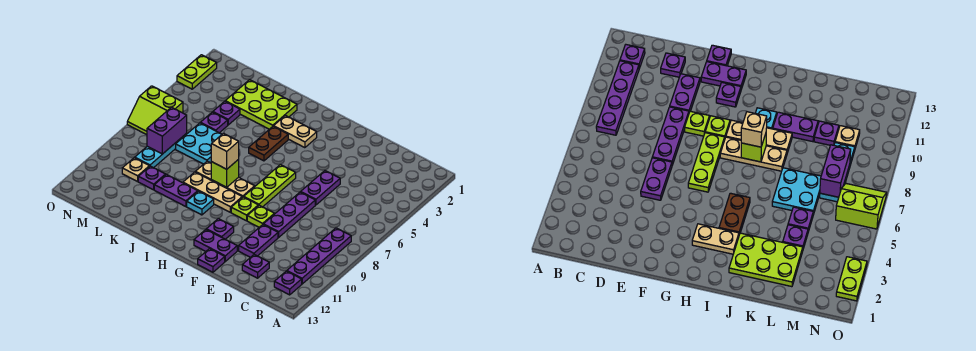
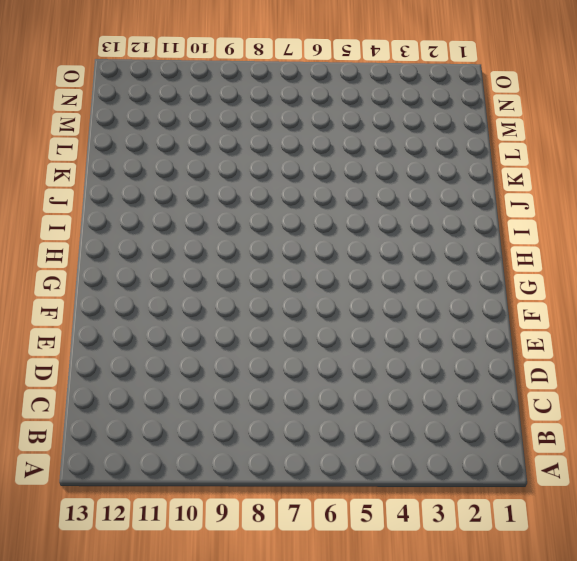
none -> purple 1x4 plate [287,228,351,284]
none -> purple 1x1 plate [274,271,302,295]
none -> purple 1x1 plate [242,255,269,278]
none -> purple 1x2 plate [301,171,340,205]

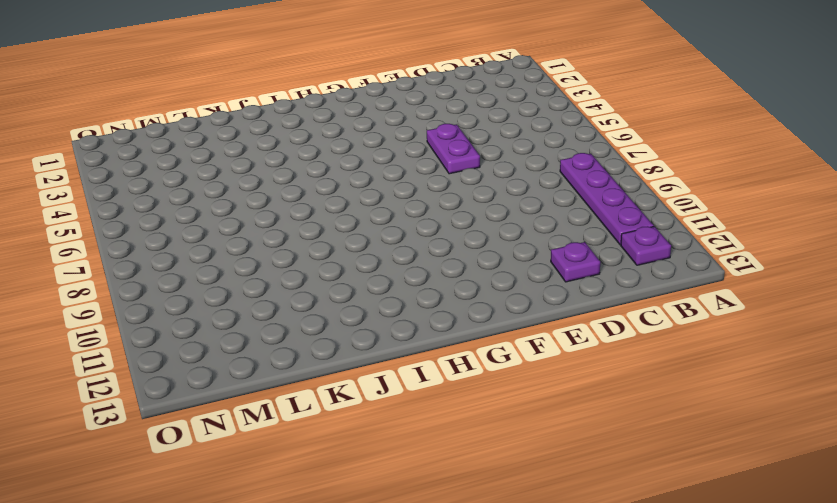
none -> purple 1x3 plate [263,192,315,237]
none -> purple 1x2 plate [239,225,278,257]
none -> lime 1x1 plate [247,205,274,227]
none -> purple 1x2 plate [194,230,237,261]

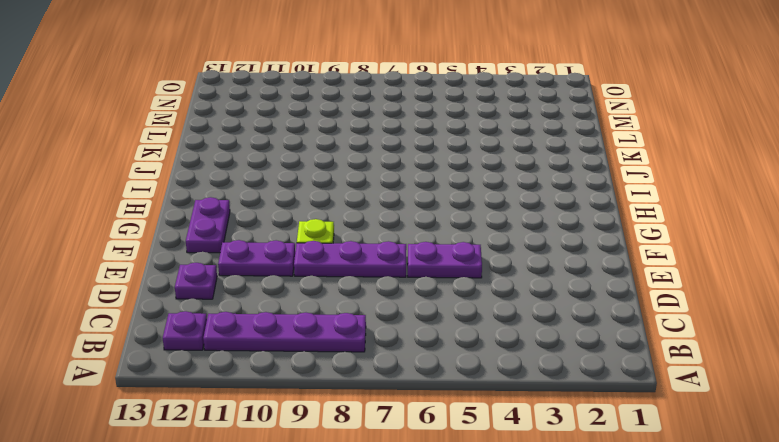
none -> purple 1x1 plate [198,249,225,272]
none -> lime 1x3 plate [244,165,296,207]
none -> lime 1x1 plate [231,197,258,221]
none -> purple 1x1 plate [206,219,234,239]

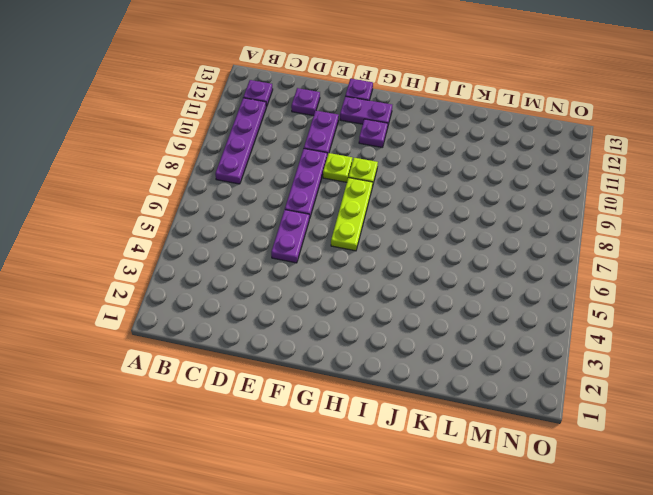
none -> tan 1x2 plate [274,116,317,148]
none -> tan 1x3 plate [195,161,255,197]
none -> tan 1x3 plate [183,172,242,212]
none -> brown 1x2 plate [249,126,288,161]

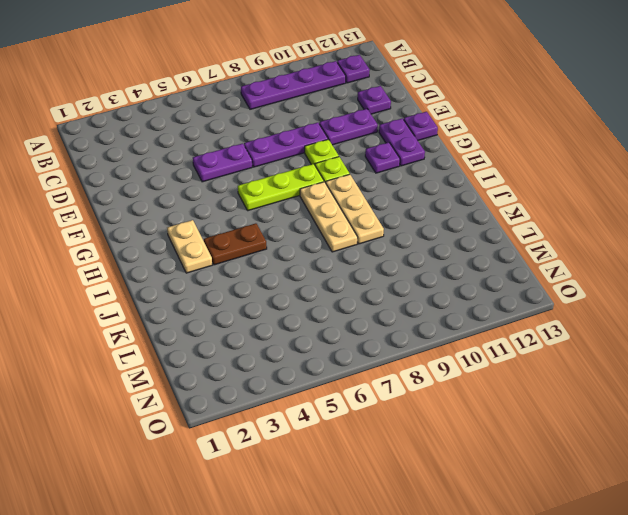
none -> cyan 1x1 plate [187,191,214,215]
none -> lime 2x3 plate [225,80,297,129]
none -> purple 1x2 plate [154,174,198,207]
none -> cyan 2x2 plate [176,123,222,164]

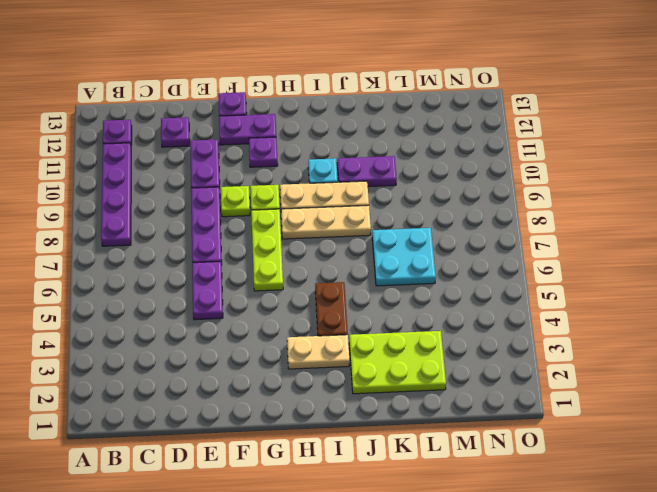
none -> purple 1x1 plate [213,101,240,125]
none -> purple 1x1 plate [200,112,228,133]
none -> purple 1x1 plate [138,166,166,190]
none -> cyan 1x3 plate [135,133,187,168]

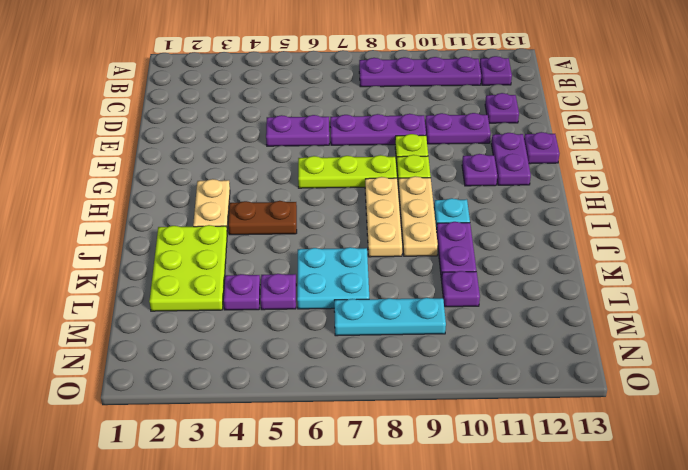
none -> tan 1x1 plate [122,158,149,182]
none -> lime 2x2 slope [127,86,183,135]
none -> lime 1x2 plate [177,55,217,89]
none -> lime 1x1 brick [211,159,239,187]

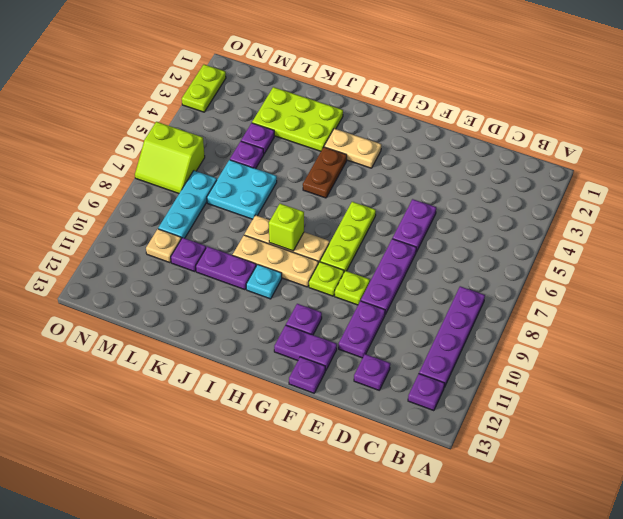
none -> purple 1x2 brick [147,107,187,154]
none -> tan 1x1 brick [211,133,239,169]

